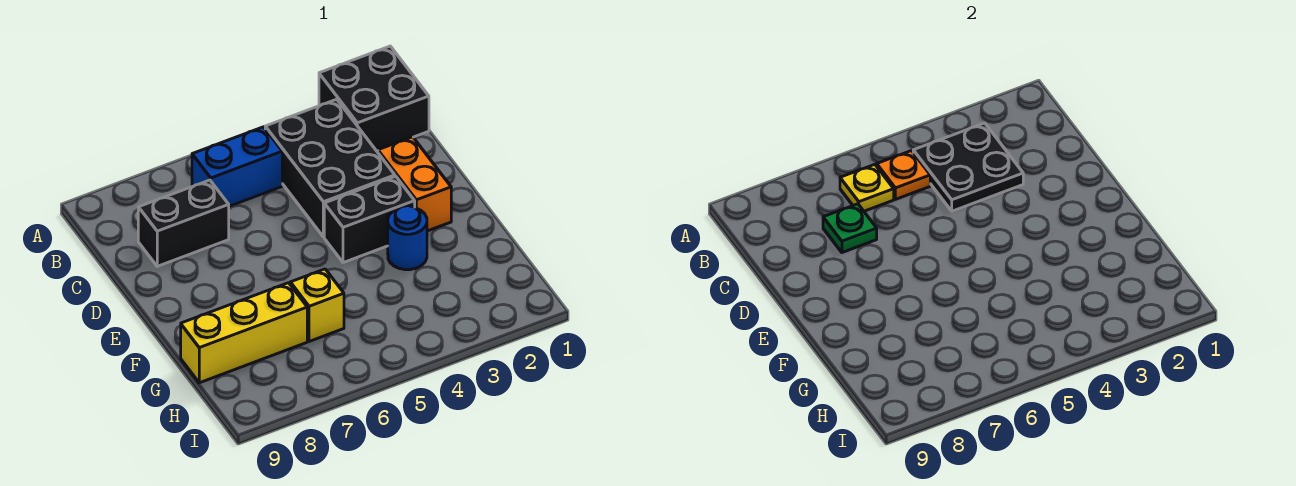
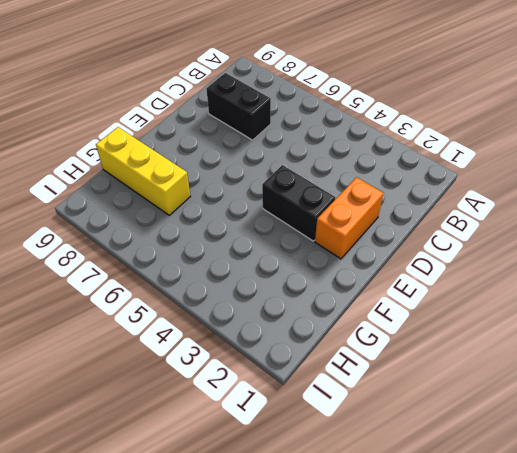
none -> black 2x2 brick [319,46,429,151]
none -> black 2x3 brick [265,99,395,237]
none -> blue 1x2 brick [192,127,282,206]

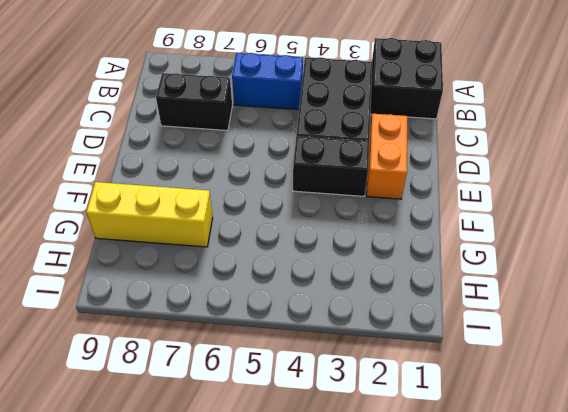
none -> blue 1x1 round brick [388,206,427,270]
none -> yellow 1x1 brick [290,269,344,342]
none -> black 2x2 plate [913,123,1023,211]

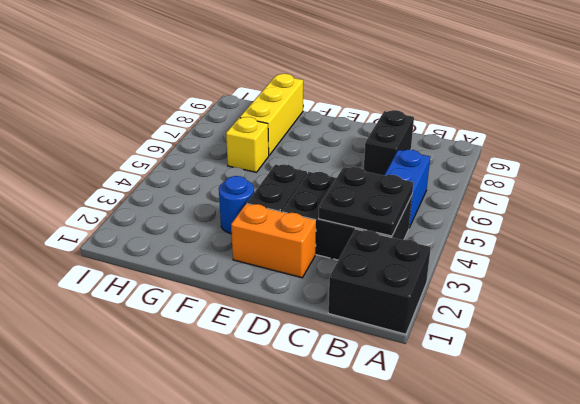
none -> orange 1x1 plate [877,151,930,199]
none -> yellow 1x1 plate [840,164,894,211]
none -> green 1x1 plate [823,204,877,253]

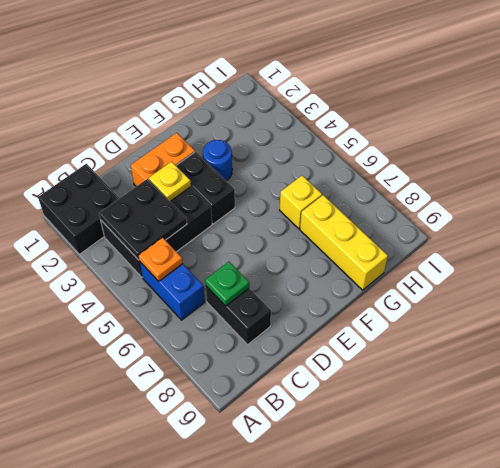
yellow 1x1 plate [149,162,191,201] -> yellow 1x1 plate moved to [840,164,894,211]

